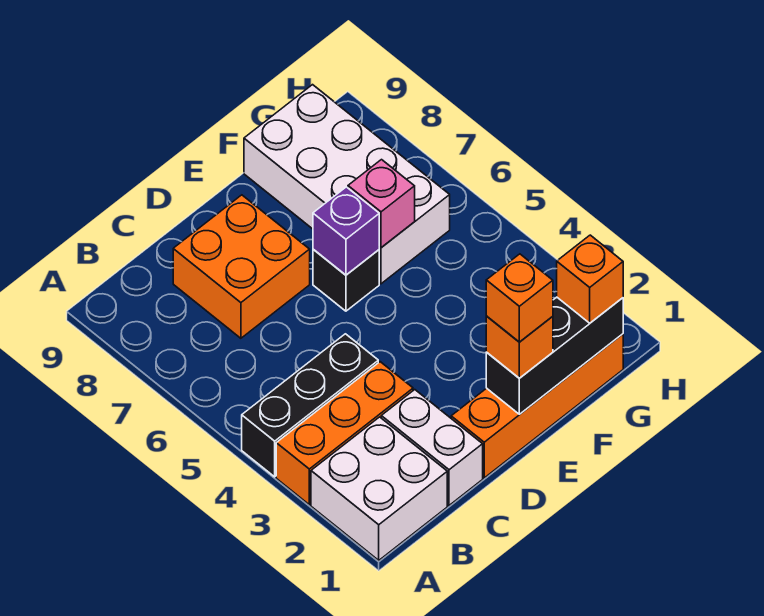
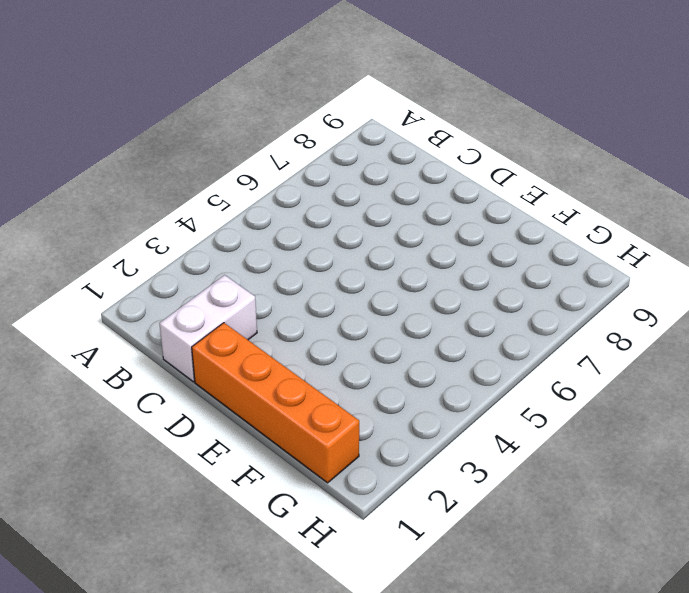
none -> white 2x2 brick [311,417,447,560]
none -> orange 1x3 brick [276,362,413,505]
none -> black 1x3 brick [242,334,378,477]

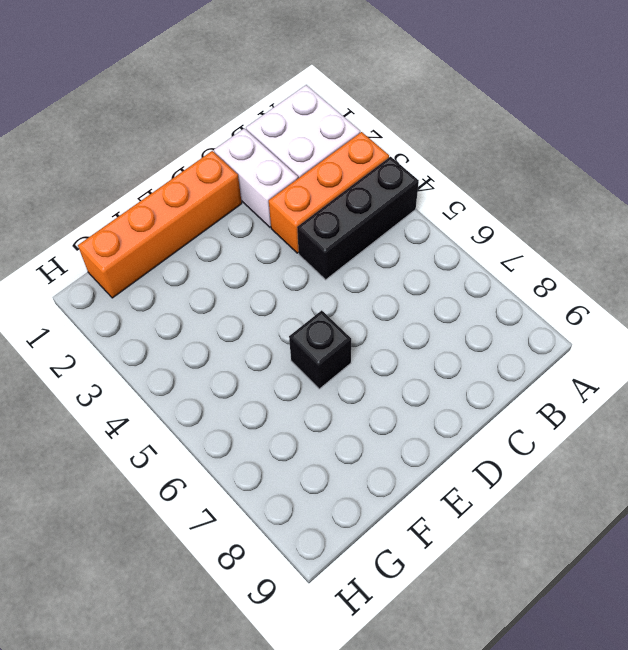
none -> orange 2x2 brick [173,195,310,338]
none -> white 2x4 brick [244,85,450,284]
none -> black 1x3 brick [486,297,623,414]

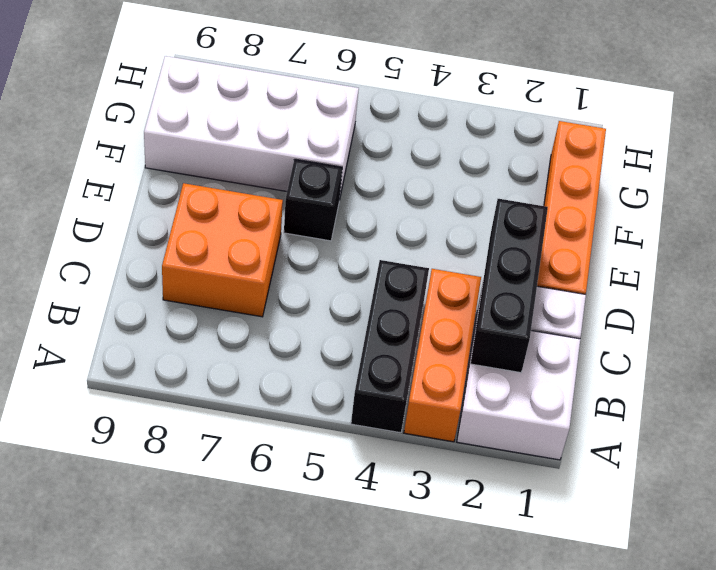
black 1x3 brick [470,199,548,373] -> black 1x3 brick moved to [486,297,623,414]
none -> purple 1x1 brick [313,187,379,275]
none -> pink 1x1 brick [348,160,415,247]
none -> orange 1x1 brick [486,316,553,378]

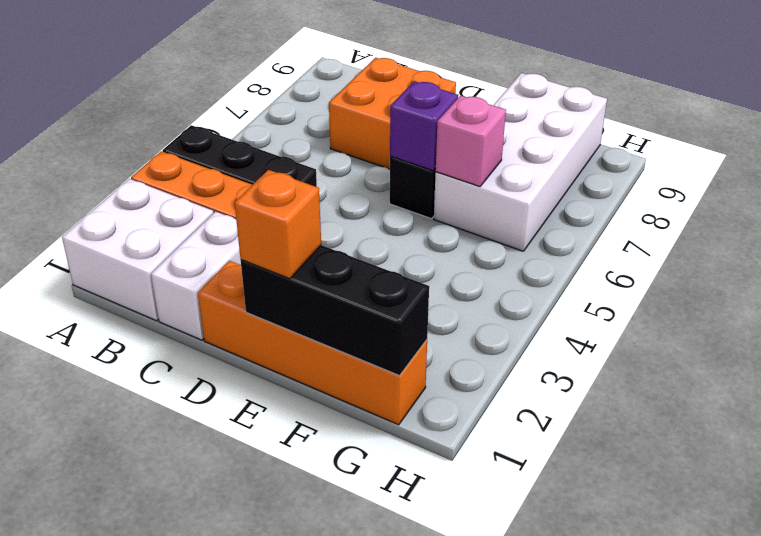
none -> orange 1x1 brick [557,235,623,323]
none -> orange 1x1 brick [486,254,553,342]

